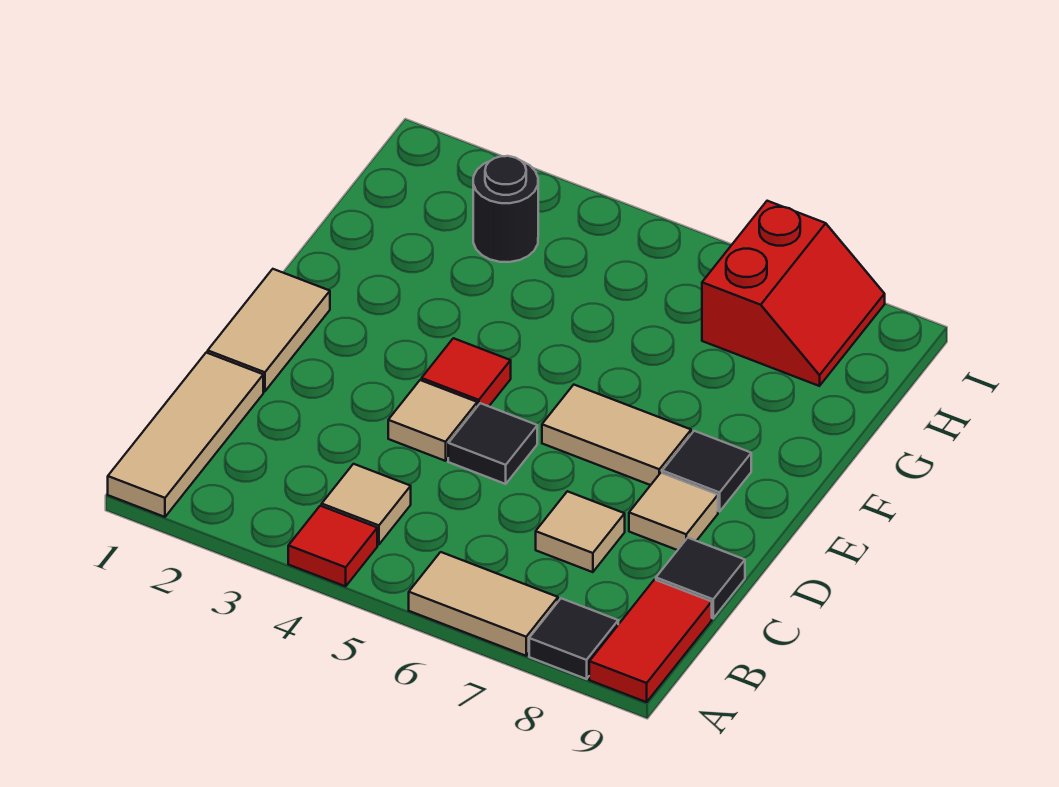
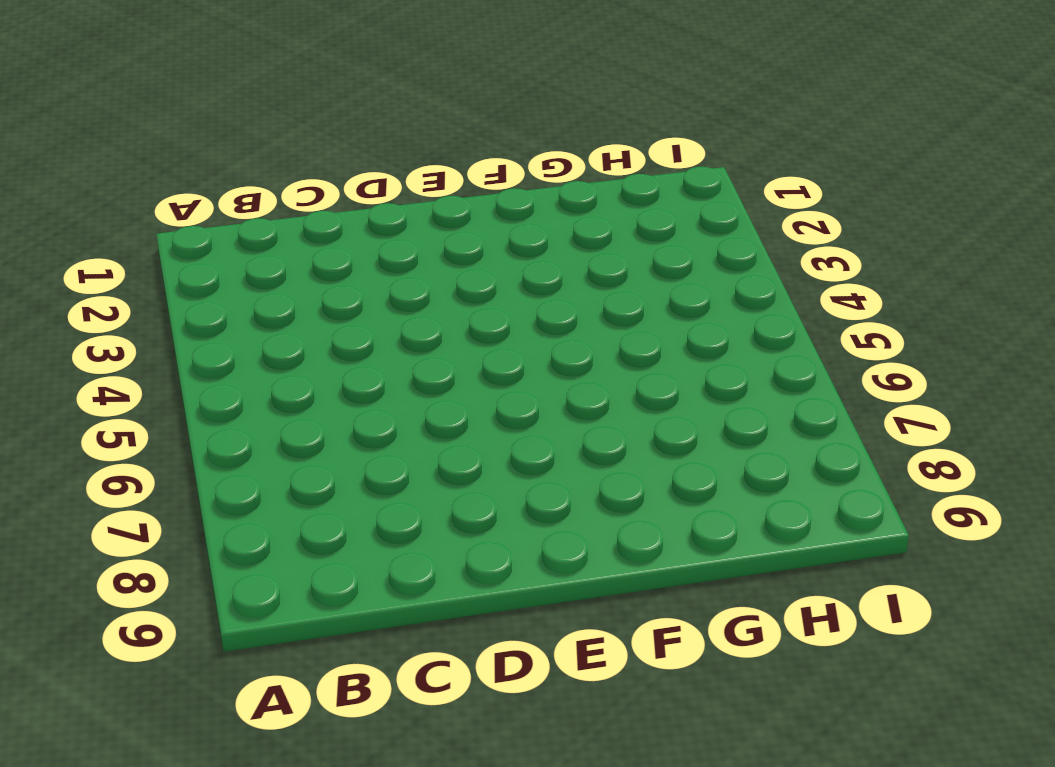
none -> tan 1x3 tile [108,353,263,517]
none -> red 1x1 tile [288,506,377,586]
none -> tan 1x2 tile [409,552,558,656]

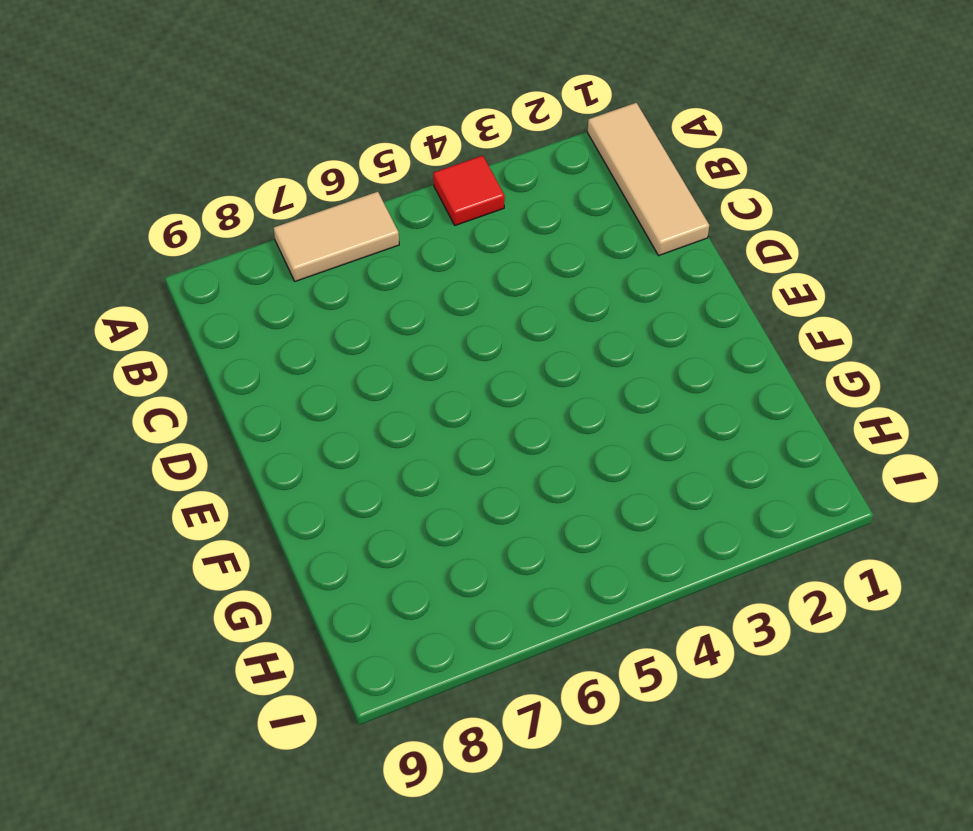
none -> black 1x1 tile [529,598,618,679]
none -> red 1x2 tile [589,580,712,702]
none -> tan 1x1 tile [322,464,411,545]

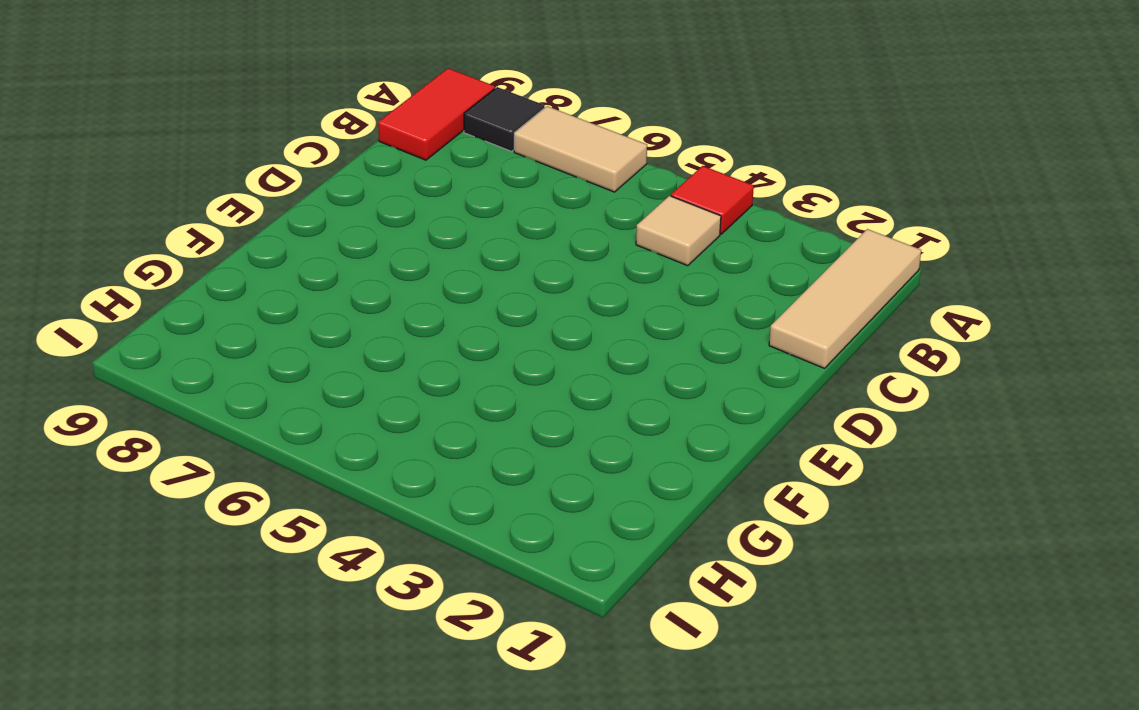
none -> tan 1x1 tile [536,491,625,572]
none -> black 1x1 tile [656,538,745,618]
none -> tan 1x2 tile [208,269,330,391]

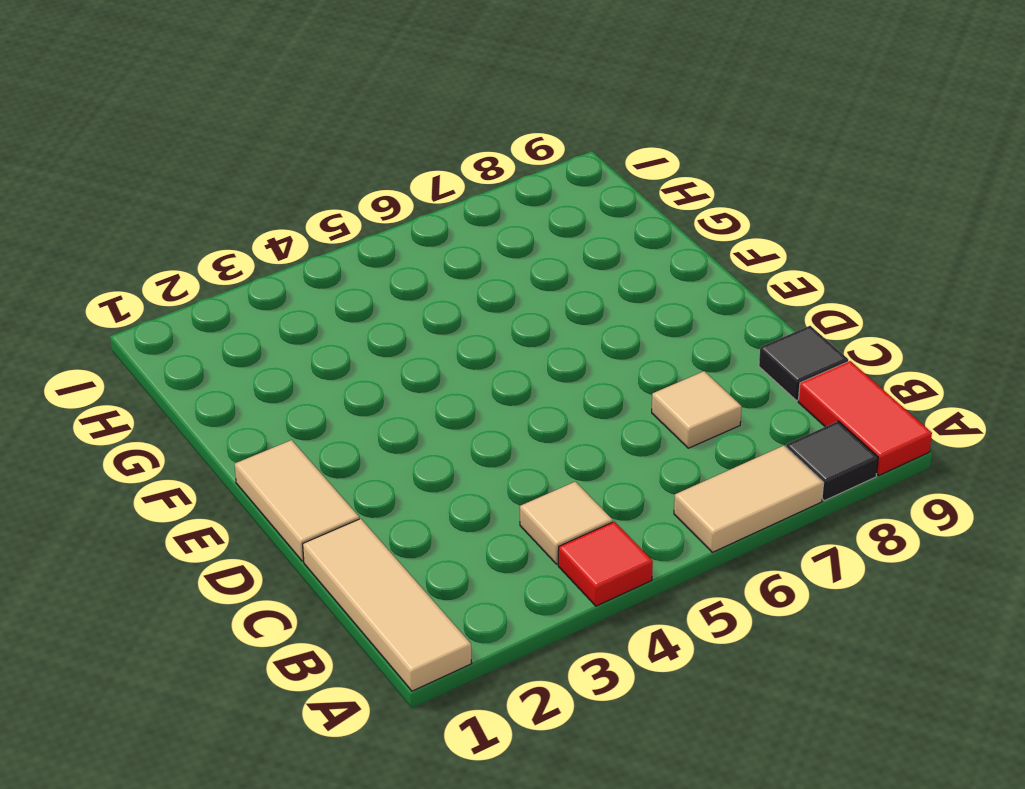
none -> tan 1x1 tile [388,380,477,461]
none -> black 1x1 tile [448,403,537,484]
none -> tan 1x1 tile [629,473,718,550]

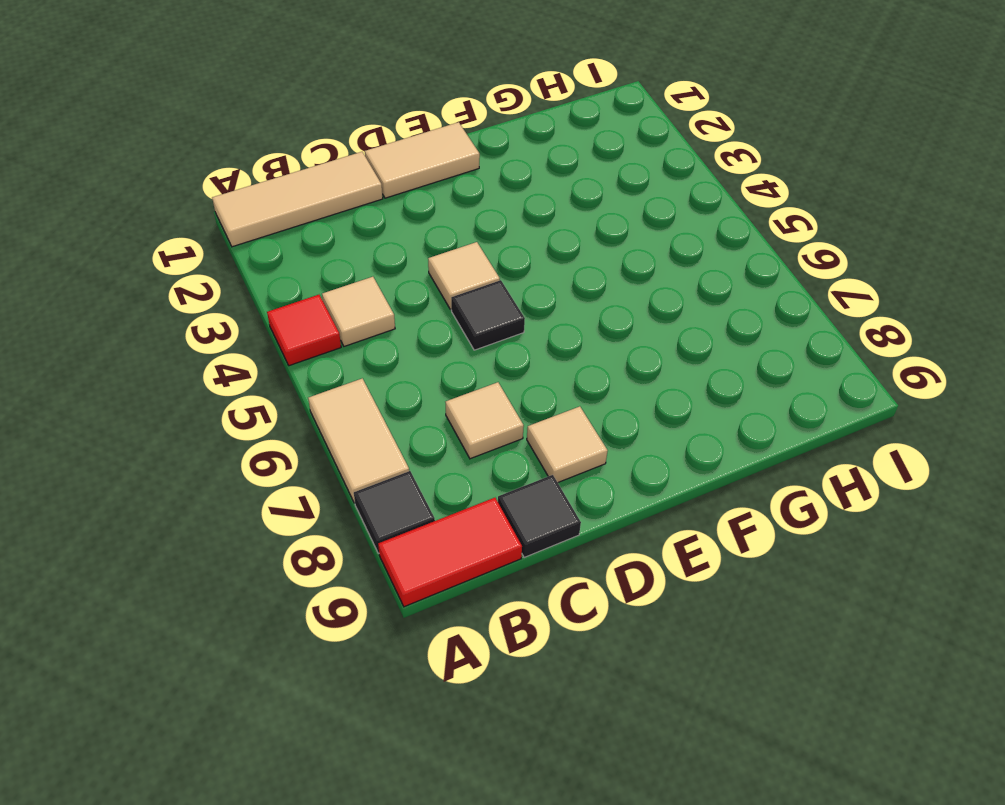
none -> red 1x1 tile [422,338,511,406]
none -> tan 1x2 tile [542,385,691,485]
none -> black 1x1 tile [662,431,751,512]

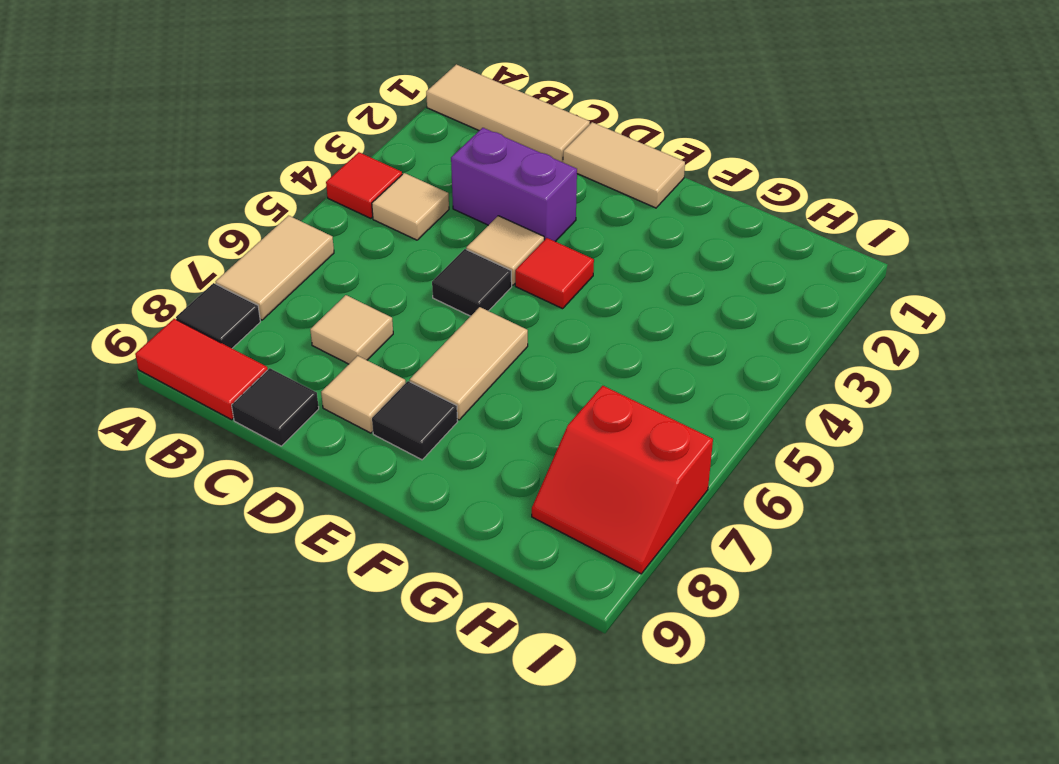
purple 1x2 brick [451,128,577,242] -> none
none -> black 1x1 round brick [473,156,538,262]

